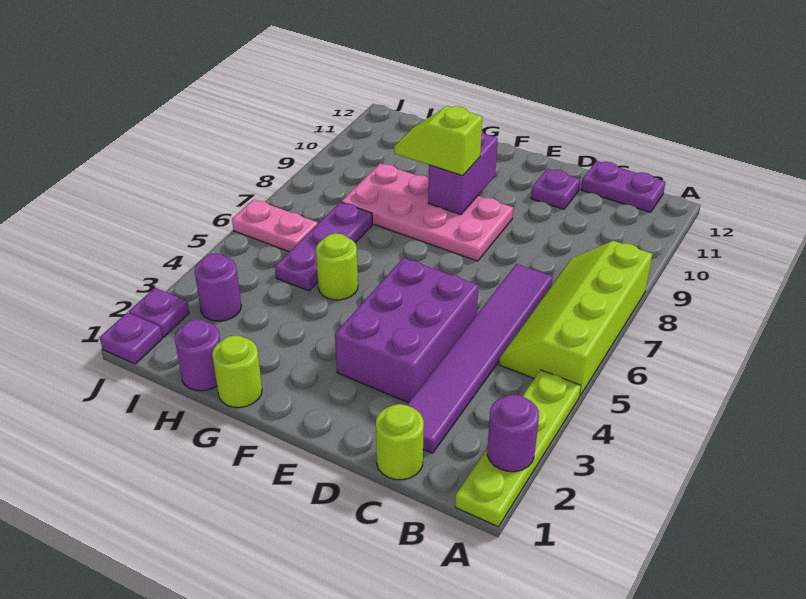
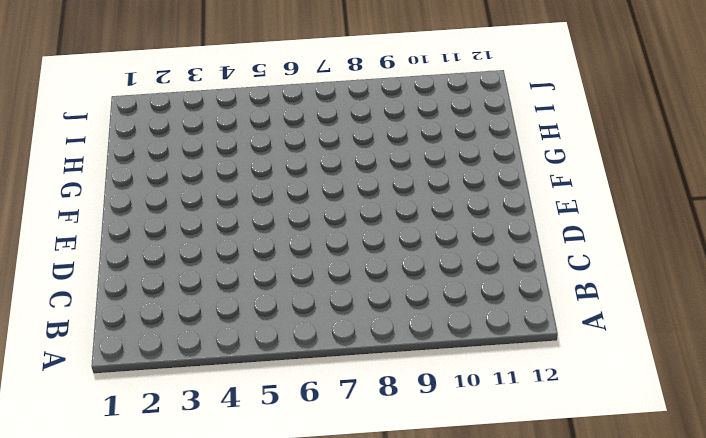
none -> lime 1x4 plate [455,370,581,527]
none -> lime 2x4 slope [499,241,652,396]
none -> purple 1x2 plate [581,161,665,212]

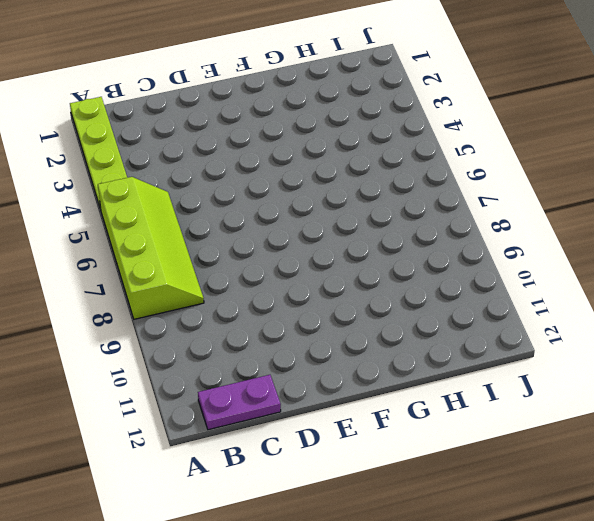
none -> lime 1x1 round brick [376,404,424,480]
none -> purple 1x6 tile [407,264,553,453]
none -> purple 2x3 brick [335,258,479,403]

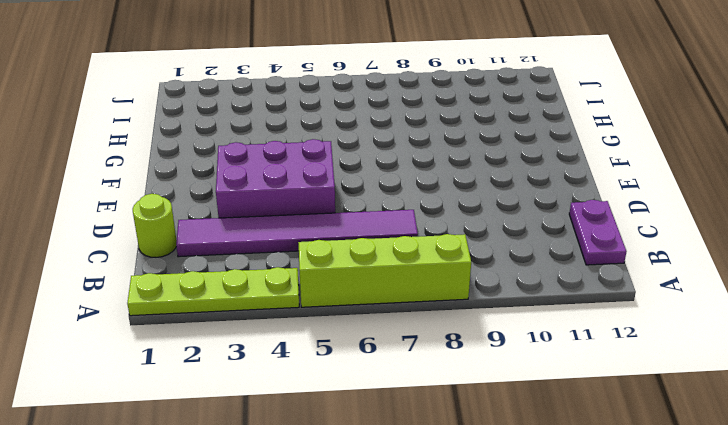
none -> purple 1x1 plate [531,169,580,209]
none -> pink 2x4 plate [341,163,513,261]
none -> lime 1x1 round brick [212,335,262,407]

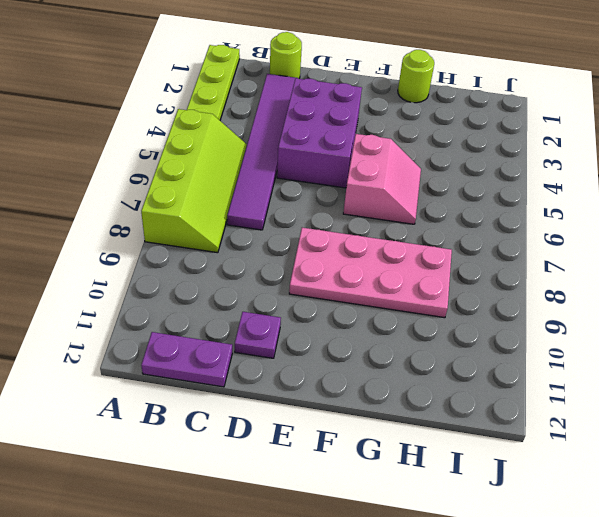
pink 2x2 slope [343,134,421,224] -> lime 1x1 round brick [316,233,358,300]
none -> purple 1x1 round brick [174,319,220,391]
none -> purple 1x3 plate [275,202,372,291]
none -> purple 1x1 round brick [195,254,241,321]

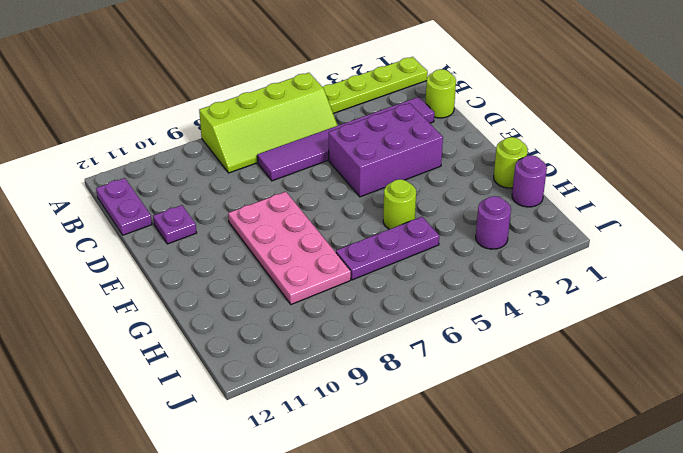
none -> pink 1x2 plate [232,199,318,252]
none -> purple 1x1 plate [100,312,162,364]
none -> purple 1x1 plate [129,288,189,337]

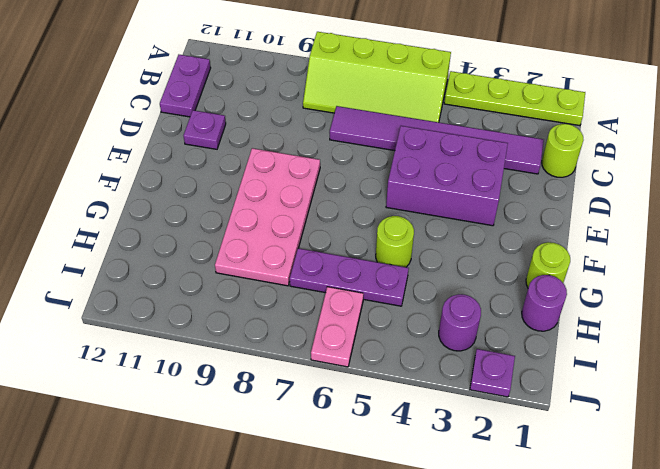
none -> purple 1x1 plate [100,312,162,364]
none -> purple 1x1 round brick [487,394,539,472]
none -> purple 1x2 brick [428,131,498,214]

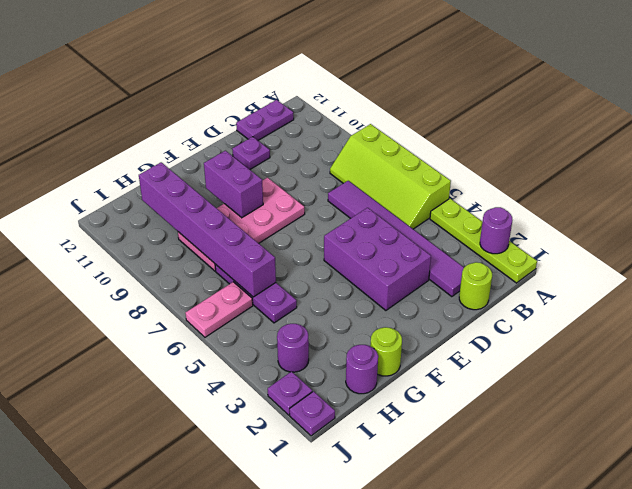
purple 1x6 brick [139,162,276,297] -> none
none -> lime 1x1 round brick [316,233,358,300]
none -> lime 1x2 slope [394,106,482,176]

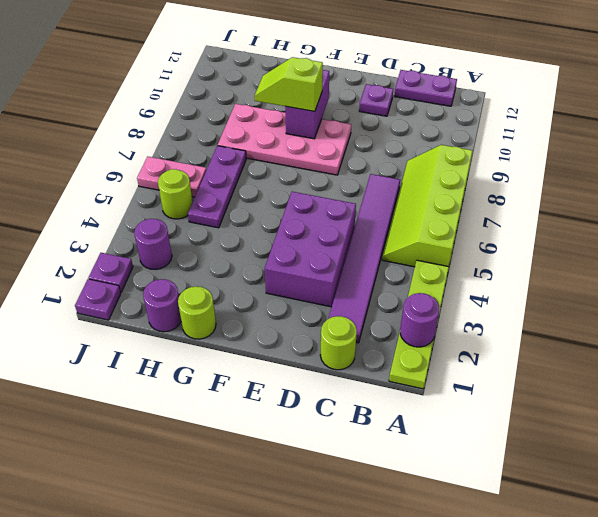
lime 1x1 round brick [158,169,193,219] -> lime 1x1 round brick moved to [316,233,358,300]

